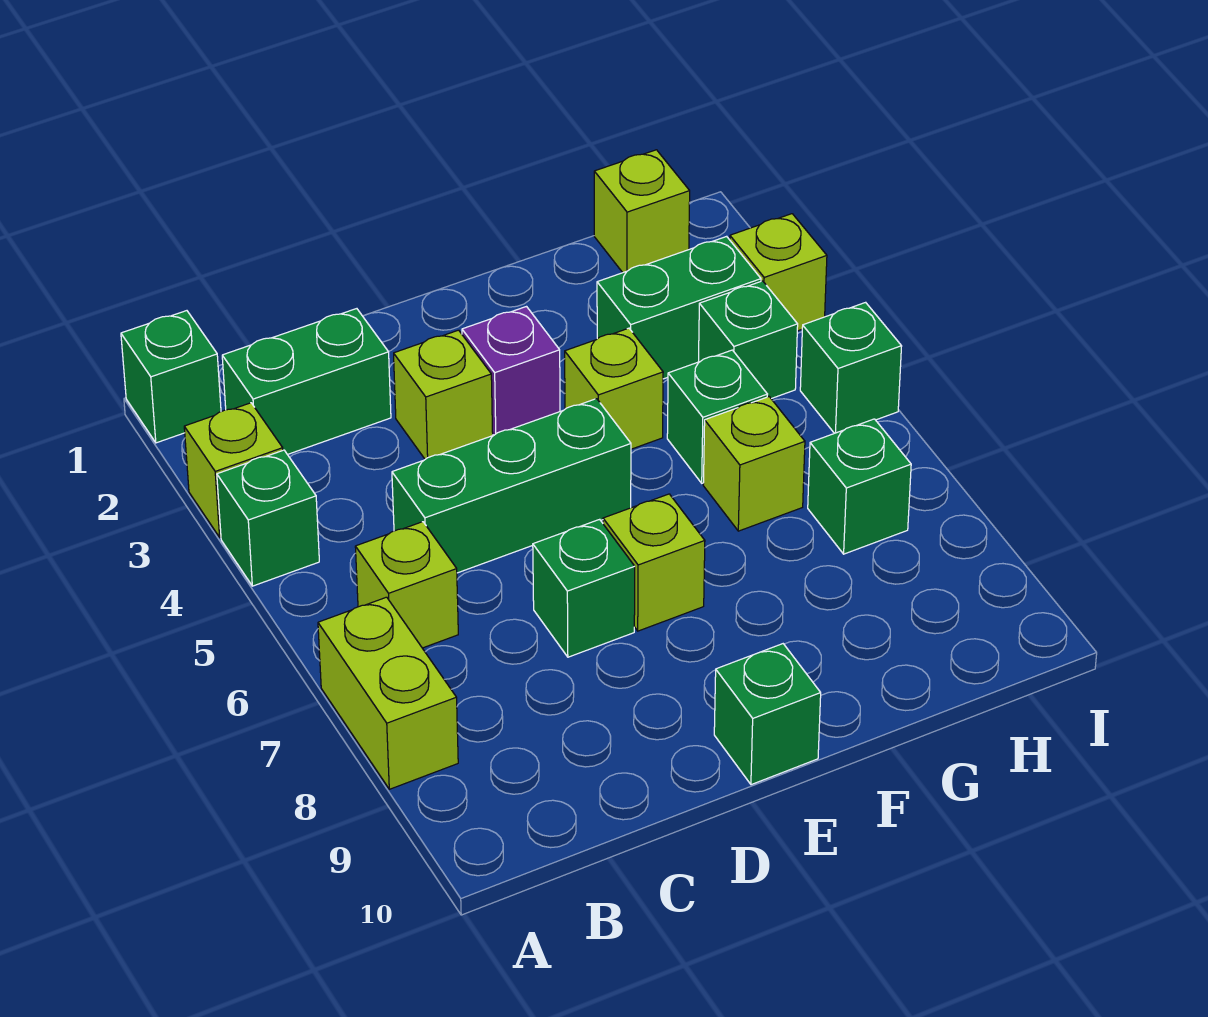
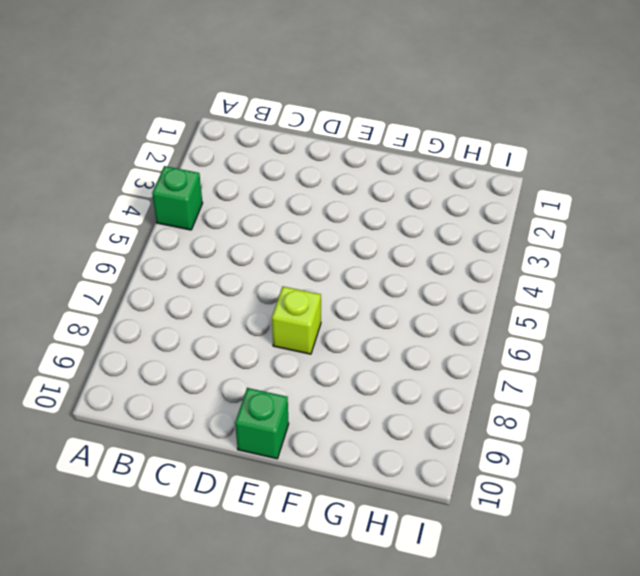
none -> green 1x1 brick [121,311,221,443]
none -> lime 1x1 brick [184,403,283,537]
none -> lime 1x2 brick [318,597,458,789]

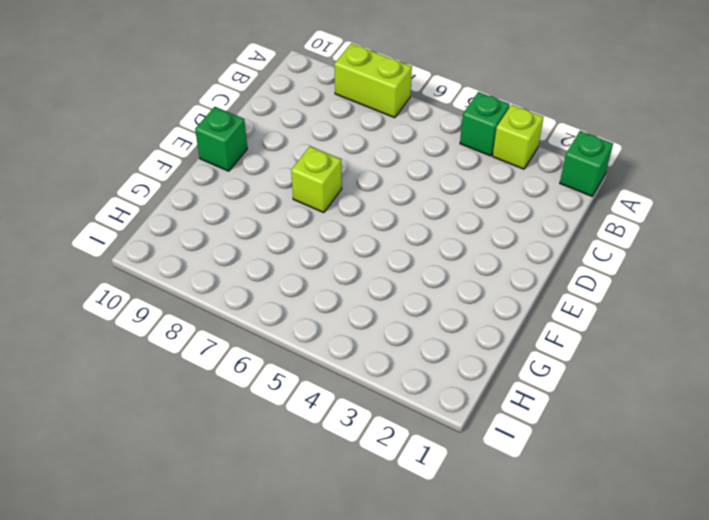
none -> green 1x2 brick [222,309,391,455]
none -> lime 1x1 brick [355,522,458,648]
none -> green 1x3 brick [392,399,631,573]

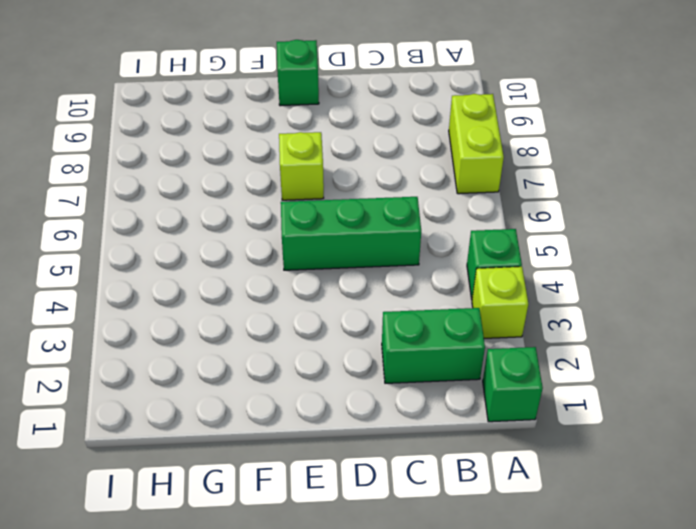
none -> lime 1x1 brick [355,522,458,648]
none -> lime 1x1 brick [394,330,493,459]
none -> green 1x1 brick [533,519,635,657]

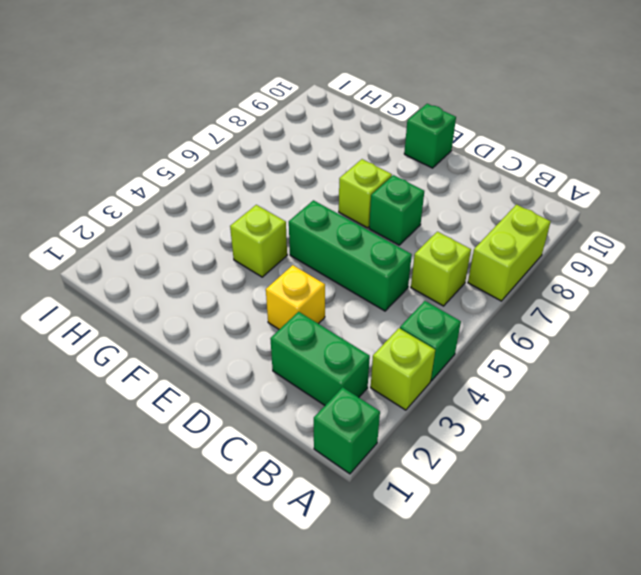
yellow 1x1 brick [266,265,325,329] -> lime 1x1 brick [394,330,493,459]
none -> purple 1x1 brick [462,307,560,435]
none -> green 1x2 brick [597,236,761,379]
none -> green 1x1 brick [667,350,767,483]

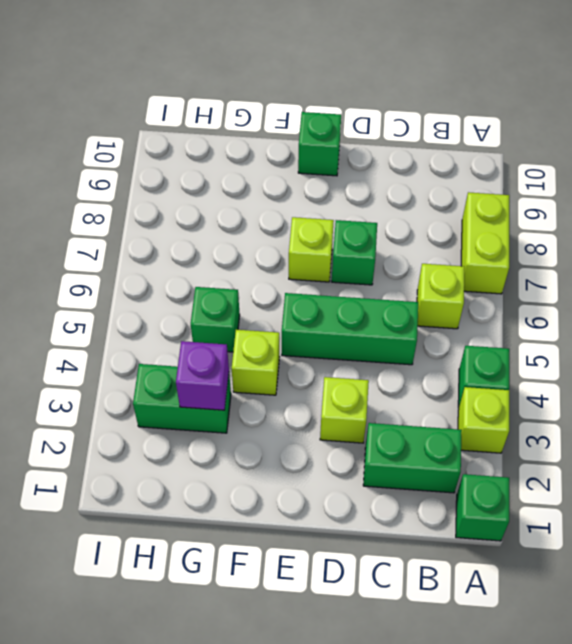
purple 1x1 brick [176,341,229,410] -> purple 1x1 brick moved to [462,307,560,435]
none -> lime 1x1 brick [703,397,805,531]
none -> lime 1x1 brick [594,150,690,273]
none -> green 1x1 brick [699,281,798,399]

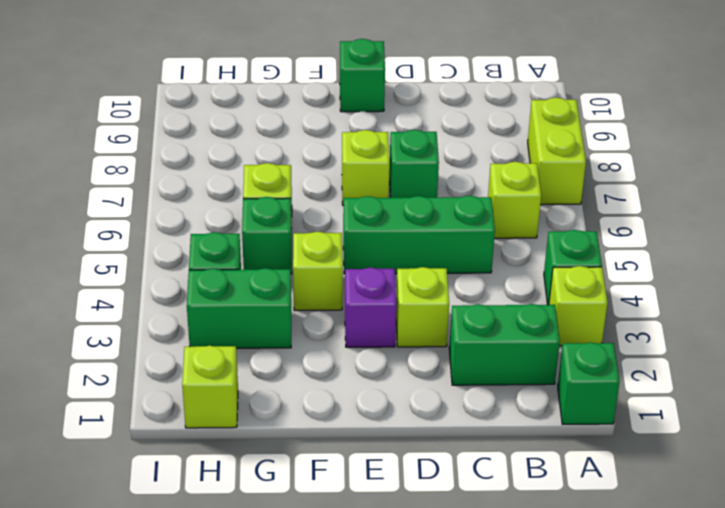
none -> green 1x1 brick [808,419,911,554]
none -> lime 1x1 brick [730,214,827,331]
none -> green 1x1 brick [800,302,902,433]

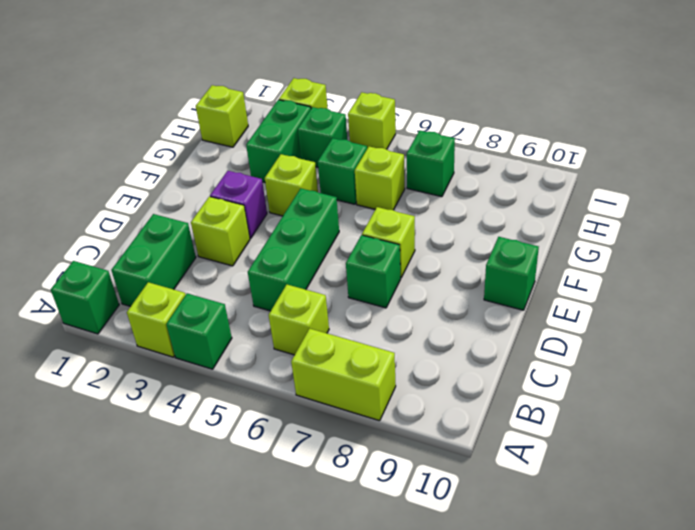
lime 1x1 brick [348,92,396,149] -> green 1x1 brick [800,302,902,433]

